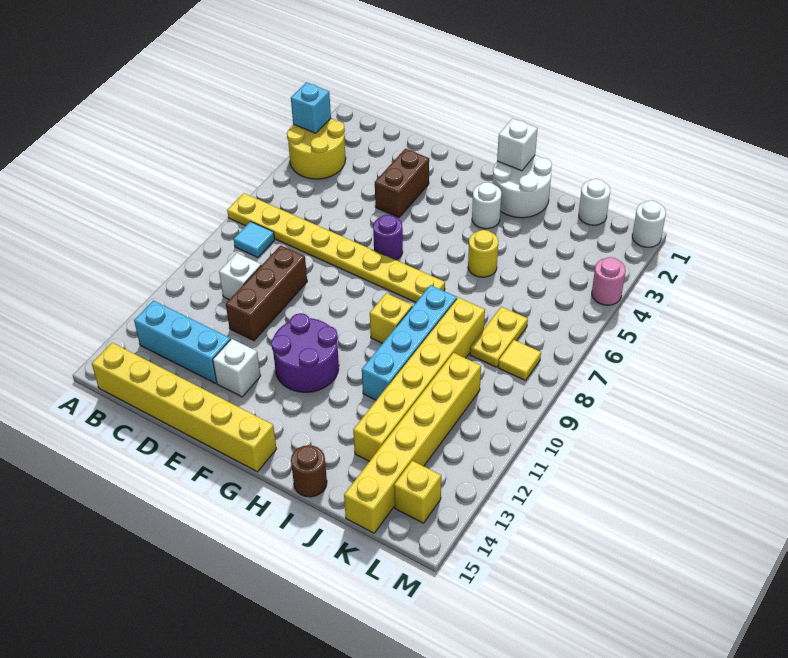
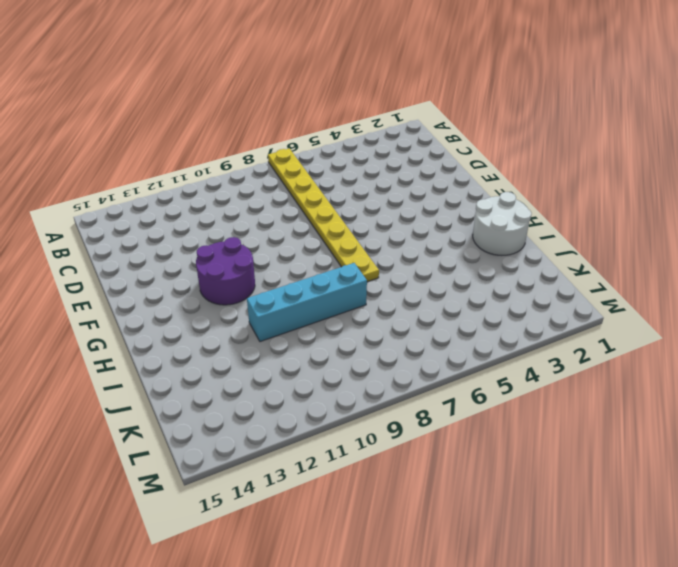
none -> yellow 2x2 round brick [287,118,346,179]
none -> cyan 1x1 tile [234,222,275,258]
none -> cyan 1x3 brick [134,301,231,383]

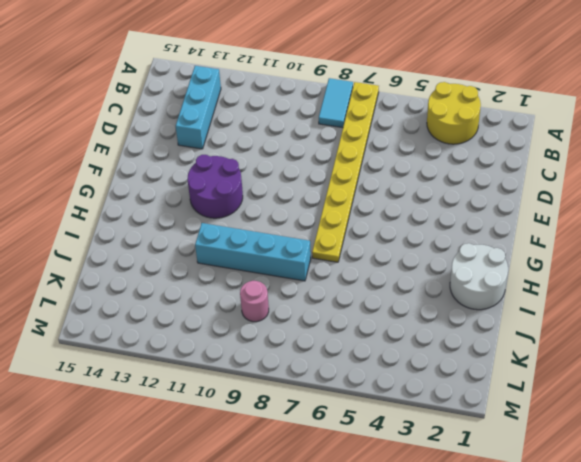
cyan 1x2 tile [319,78,353,128] -> cyan 1x1 tile [234,222,275,258]
pink 1x1 round brick [240,281,269,322] -> pink 1x1 round brick moved to [592,257,626,305]
none -> yellow 1x6 brick [92,343,276,472]
none -> white 1x1 brick [219,253,261,300]
none -> brown 1x3 brick [226,245,307,341]

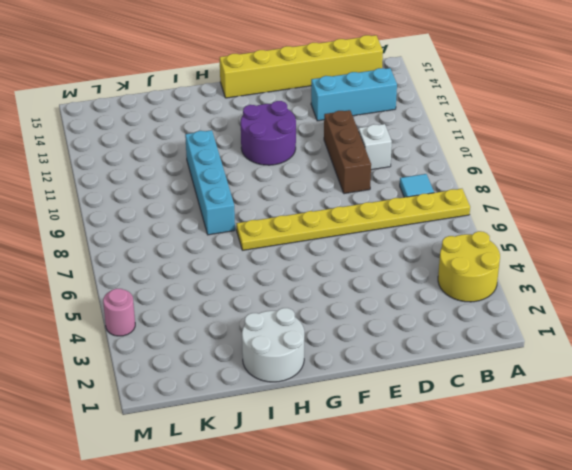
none -> brown 1x2 brick [375,149,429,218]
none -> white 1x1 brick [213,339,261,397]
none -> purple 1x1 round brick [373,215,403,260]

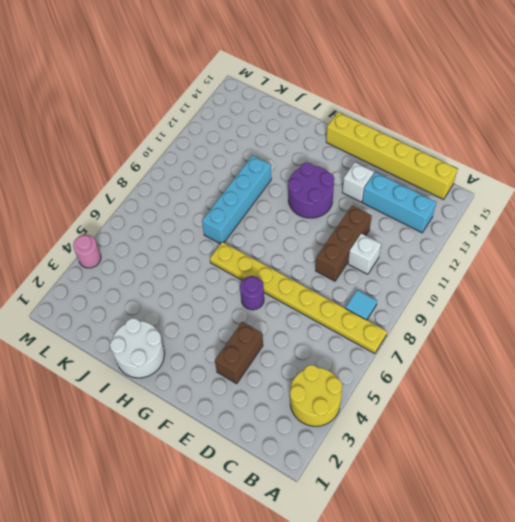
none -> white 1x1 round brick [472,182,501,229]
none -> yellow 1x1 brick [370,293,412,343]
none -> yellow 1x1 round brick [468,230,498,277]

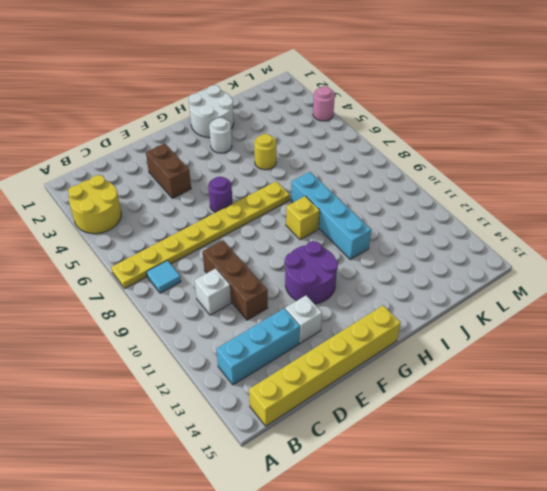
none -> brown 1x1 round brick [291,445,327,497]
none -> yellow 1x6 brick [353,298,485,461]
none -> white 1x1 round brick [579,179,610,225]

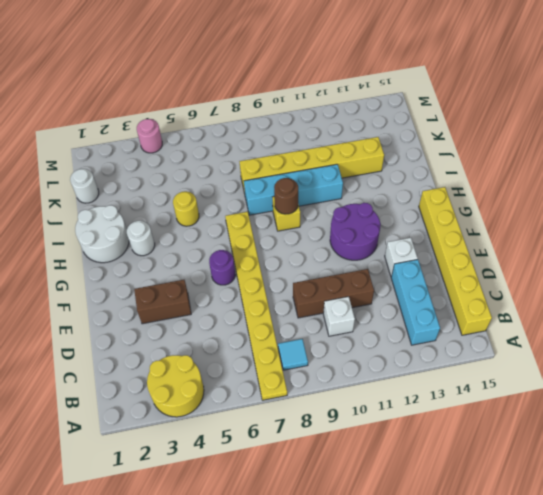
brown 1x1 round brick [274,178,298,214] -> brown 1x1 round brick moved to [291,445,327,497]
none -> yellow 1x2 plate [470,307,528,367]
none -> yellow 1x6 brick [344,353,481,533]
none -> yellow 1x1 tile [498,340,541,381]

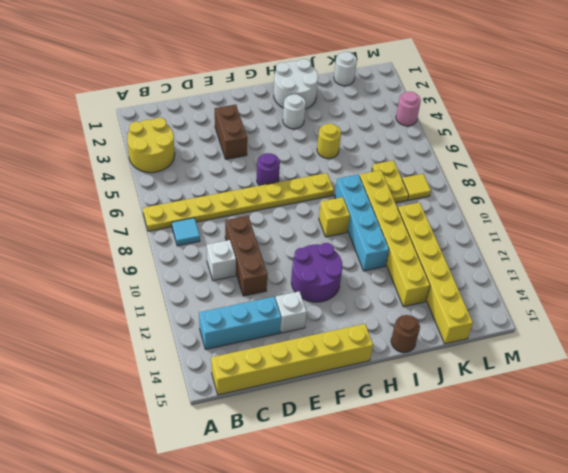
none -> yellow 1x1 brick [394,461,441,523]
none -> white 1x1 round brick [632,200,666,247]
none -> cyan 1x1 brick [291,82,331,133]

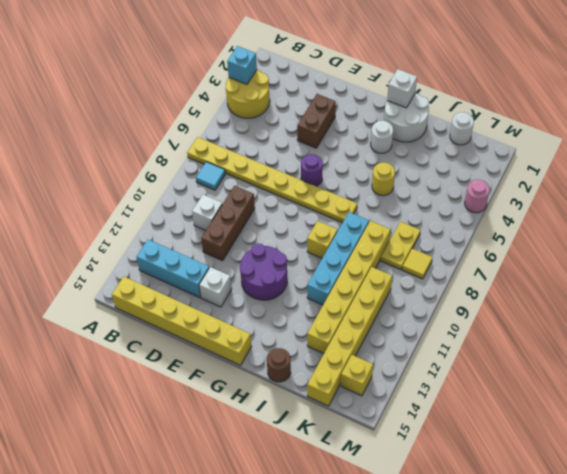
none -> white 1x1 round brick [632,200,666,247]

